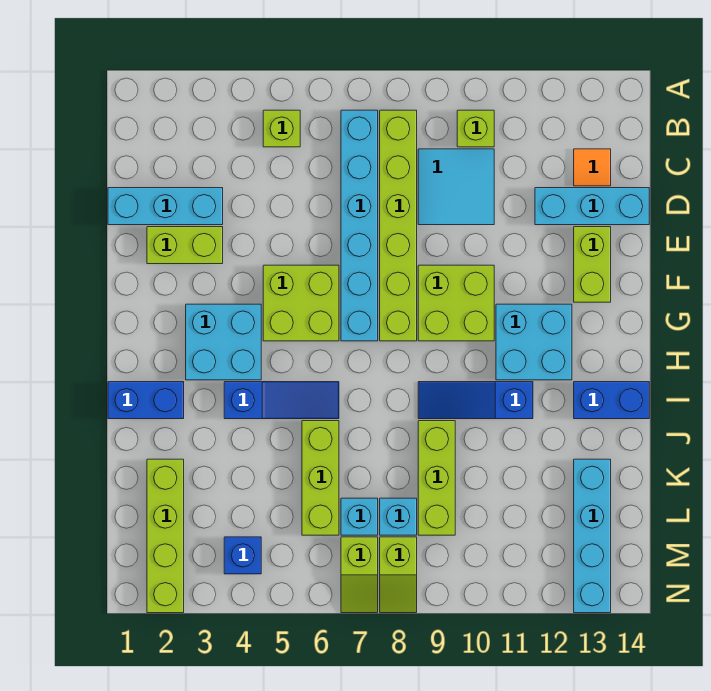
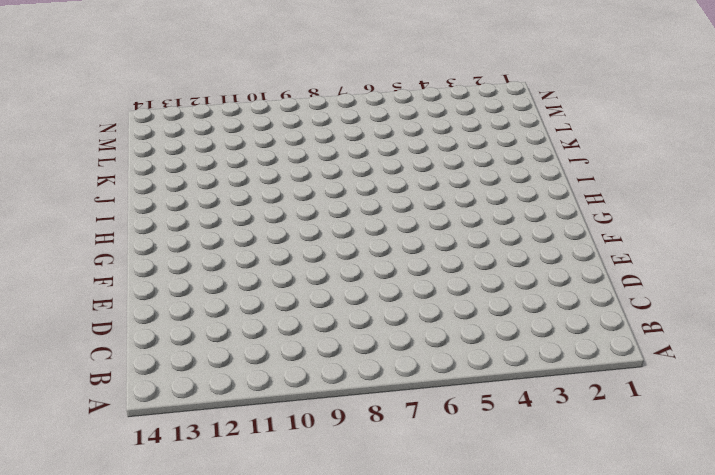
none -> lime 1x1 brick [263,110,300,147]
none -> cyan 1x6 brick [341,110,378,341]
none -> lime 1x6 brick [380,110,417,341]

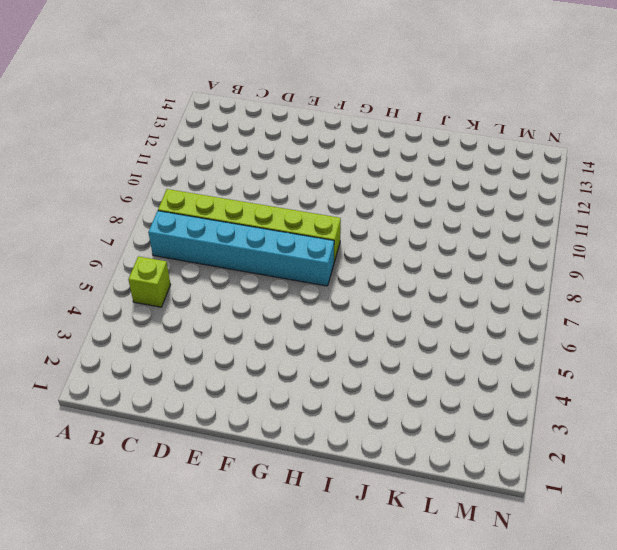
none -> lime 1x1 brick [457,110,494,147]
none -> cyan 2x2 tile [418,149,494,225]
none -> orange 1x1 tile [574,149,611,186]

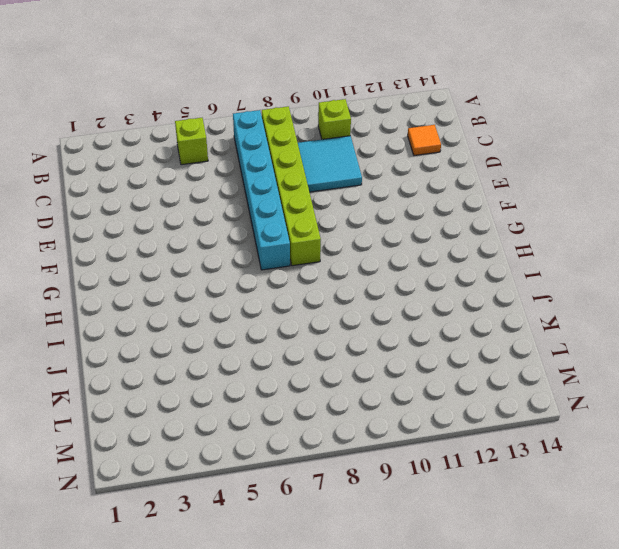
none -> cyan 1x3 brick [108,188,223,225]
none -> cyan 1x3 brick [535,188,649,225]
none -> lime 1x2 brick [147,227,223,264]

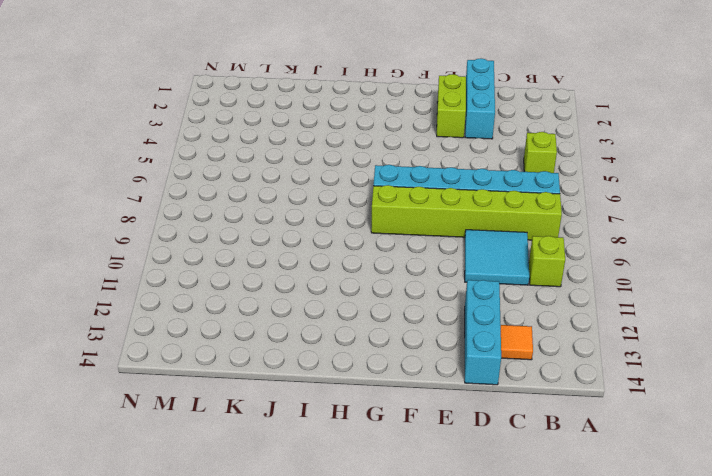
none -> lime 1x2 brick [574,227,611,302]
none -> lime 2x2 brick [263,265,339,341]
none -> lime 2x2 brick [418,265,494,341]

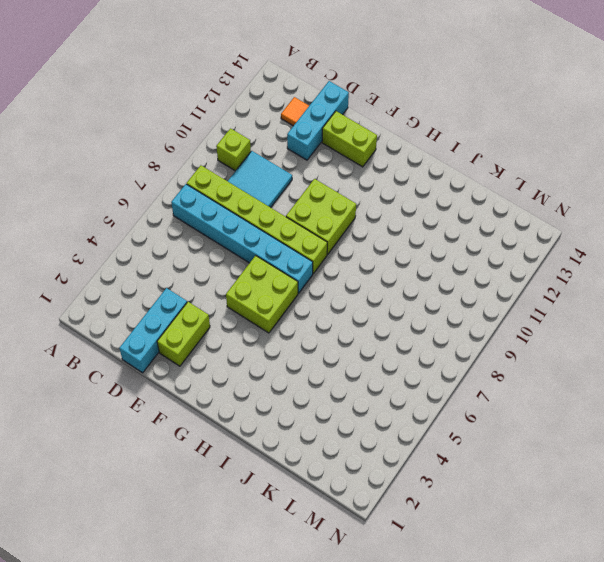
none -> lime 1x1 brick [263,110,300,147]
none -> cyan 2x2 brick [186,304,261,380]
none -> cyan 2x2 brick [496,304,572,380]

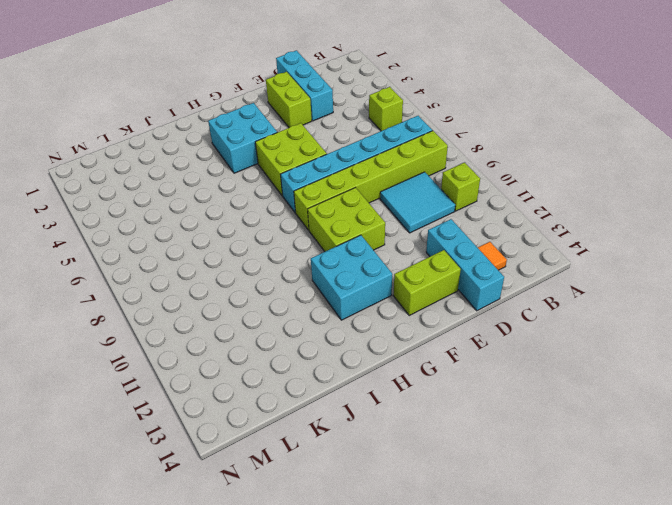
none -> blue 1x2 brick [108,382,184,419]
none -> blue 1x3 slope [224,382,339,419]
none -> blue 1x3 slope [418,382,533,419]

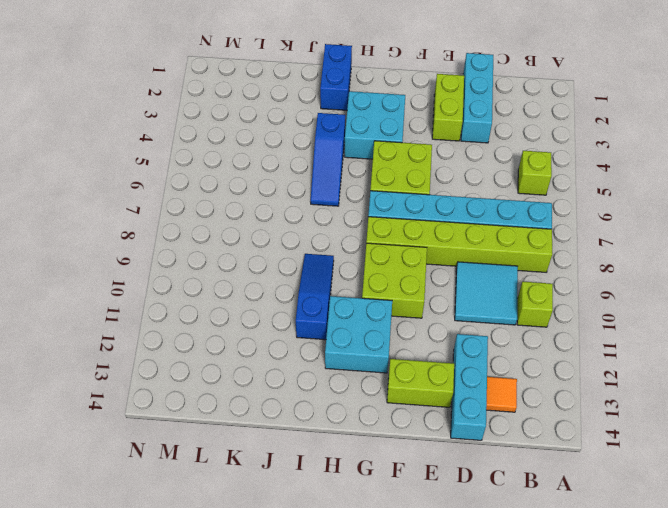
none -> blue 1x2 brick [574,382,649,419]
none -> lime 1x3 brick [302,421,339,535]
none -> lime 1x3 brick [418,421,455,535]

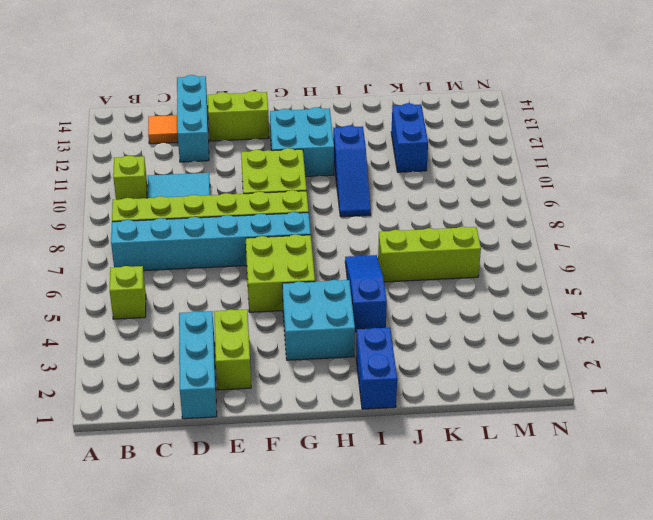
blue 1x2 brick [391,103,428,172] -> blue 1x2 brick moved to [574,382,649,419]
none -> lime 1x3 brick [418,421,455,535]
none -> lime 1x4 brick [147,459,184,613]
none -> cyan 1x4 brick [574,459,611,613]

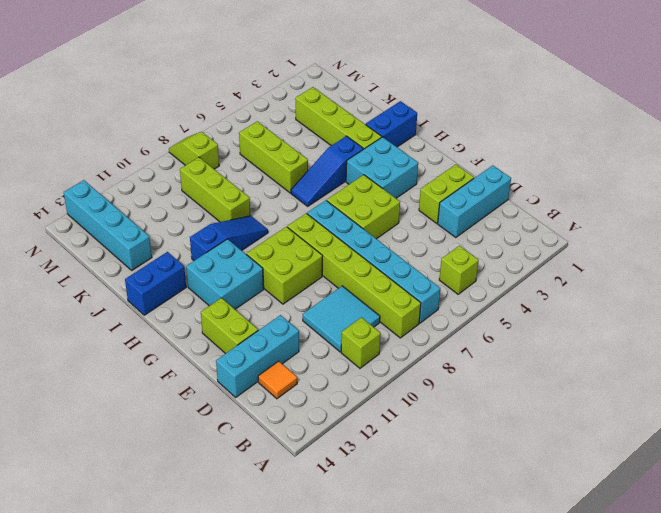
lime 1x4 brick [296,87,382,149] -> lime 1x4 brick moved to [147,459,184,613]
none -> cyan 1x1 brick [341,498,378,535]
none -> cyan 1x1 brick [380,498,417,535]
none -> blue 1x1 brick [224,537,261,574]

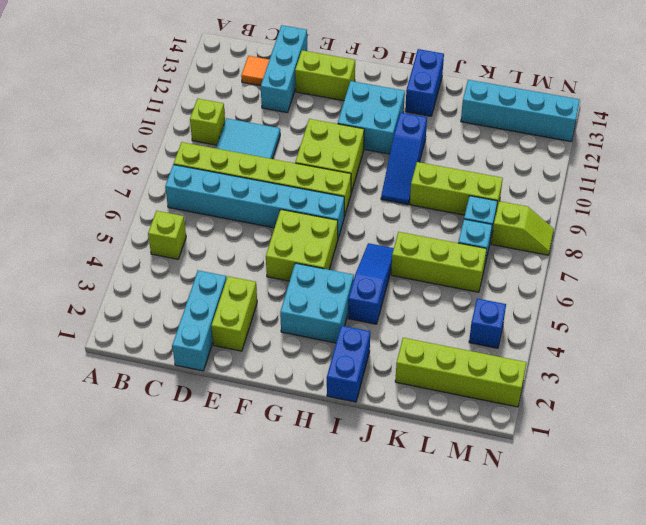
none -> lime 1x2 slope [341,537,378,613]

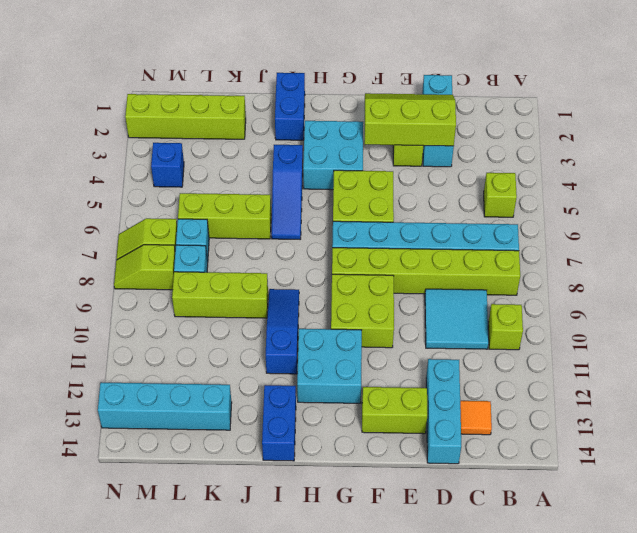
lime 2x3 slope [364,93,456,146] -> none

